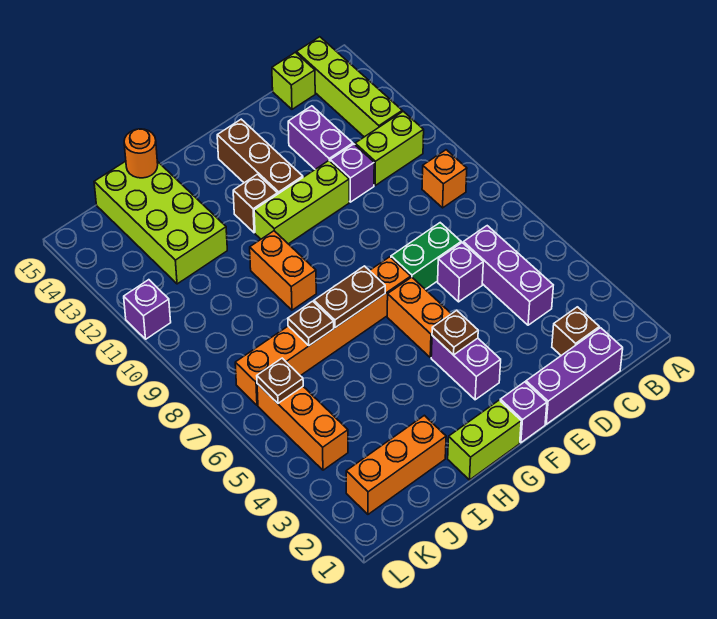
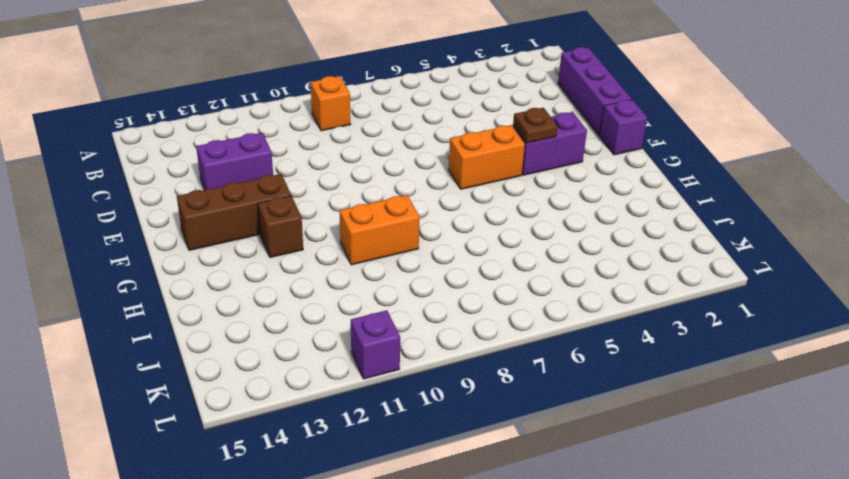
none -> lime 1x2 brick [355,111,424,185]
none -> lime 1x4 brick [297,37,402,137]
none -> brown 1x1 brick [552,307,599,355]

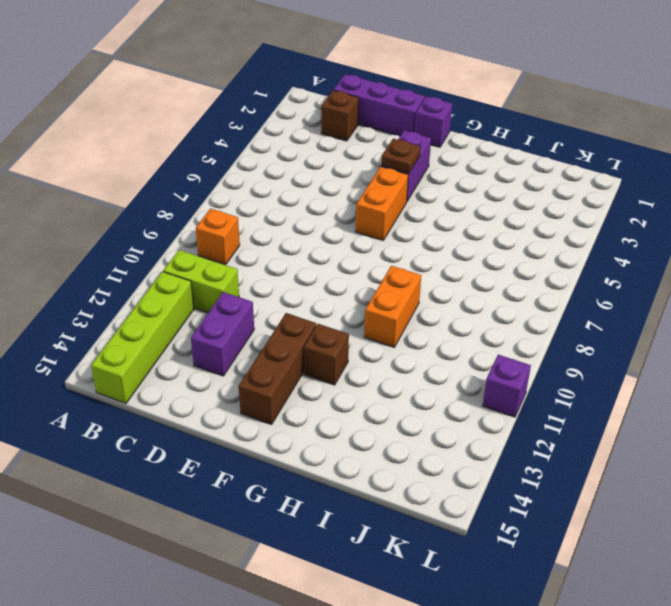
none -> purple 1x3 brick [463,226,553,325]
none -> lime 1x1 brick [272,52,315,109]
none -> purple 1x1 brick [438,243,483,302]

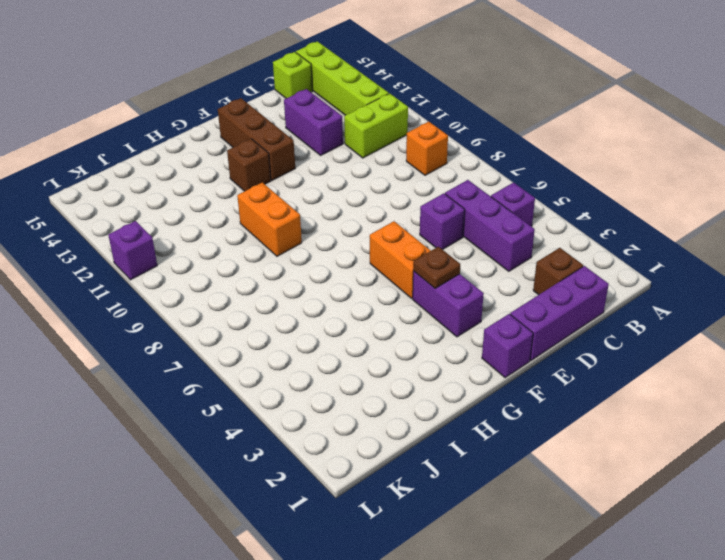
purple 1x1 brick [491,182,535,227] -> purple 1x1 brick moved to [330,144,374,202]
none -> green 1x2 brick [391,223,461,289]
none -> lime 1x3 brick [254,161,349,244]
none -> orange 1x6 brick [235,257,411,405]

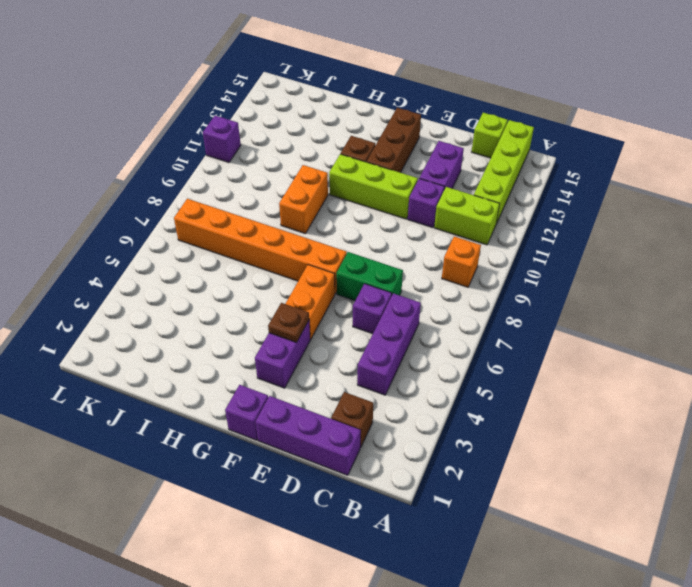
none -> lime 1x2 brick [448,400,521,480]
none -> orange 1x3 brick [346,415,446,514]
none -> lime 2x4 brick [94,161,227,284]

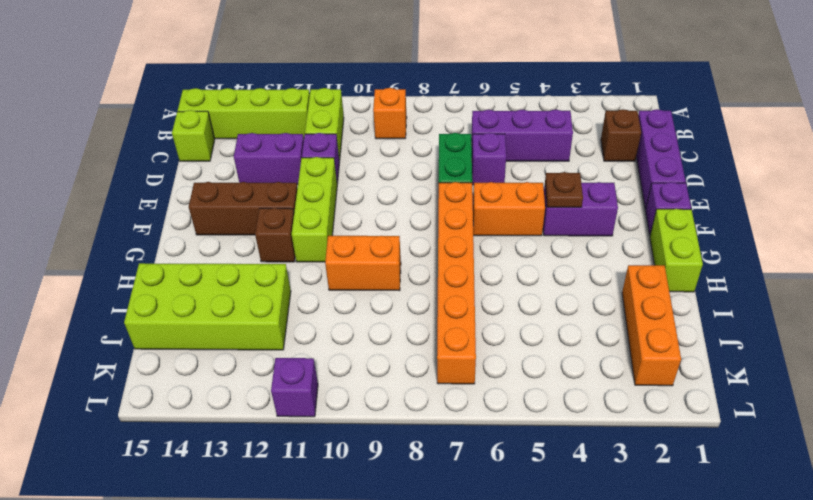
none -> orange 1x3 brick [257,384,348,470]
none -> brown 1x2 plate [314,266,385,328]
none -> brown 1x1 plate [288,301,334,346]

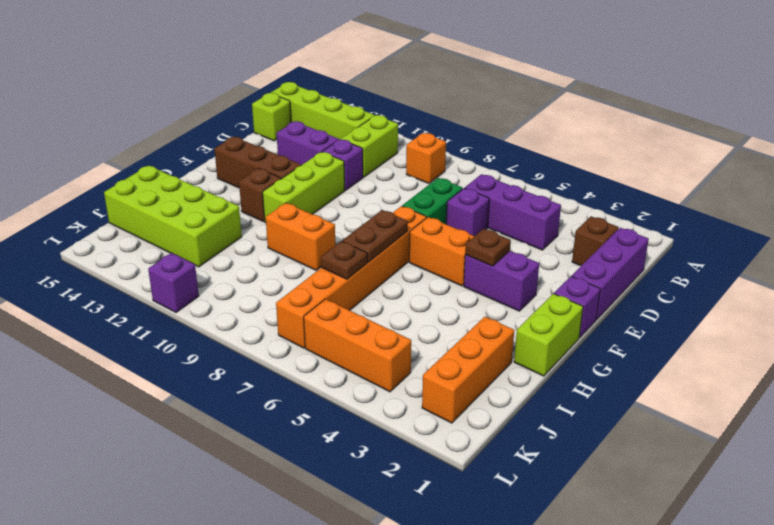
none -> orange 1x1 round brick [124,129,158,178]
none -> brown 1x1 plate [257,358,303,403]

